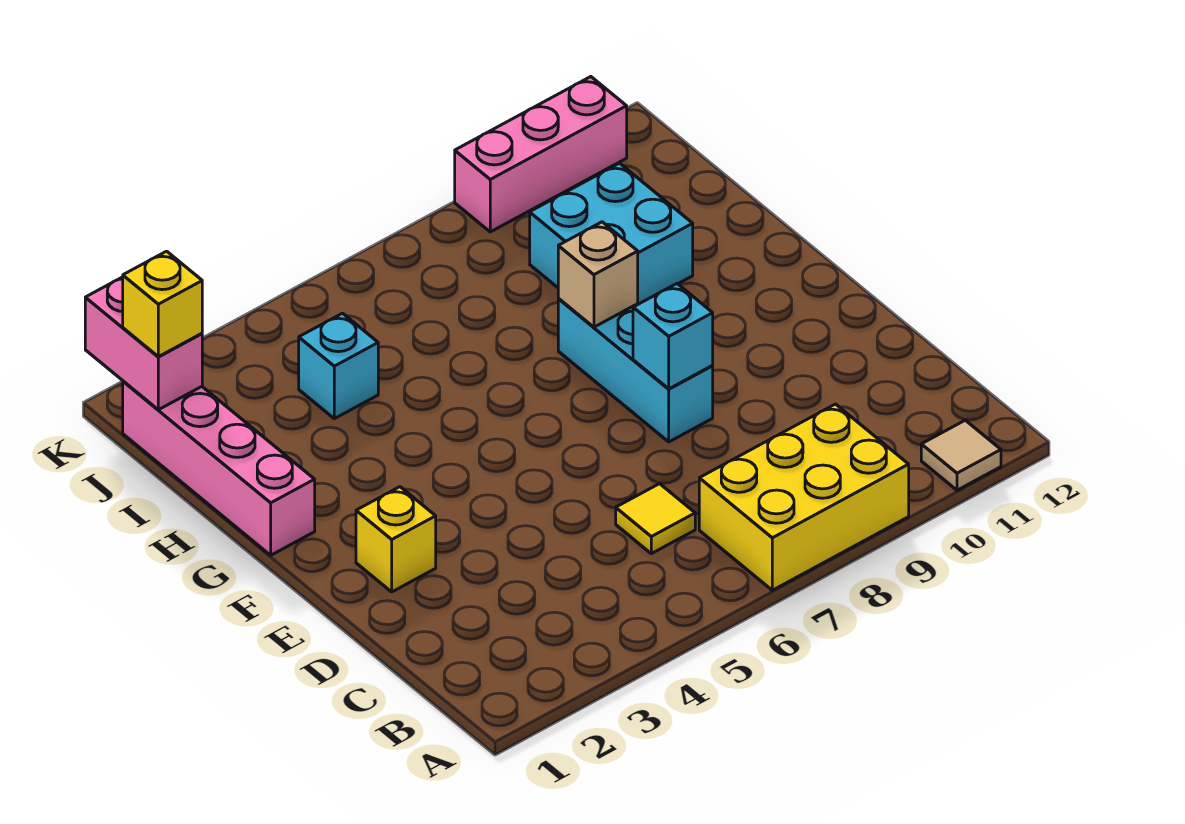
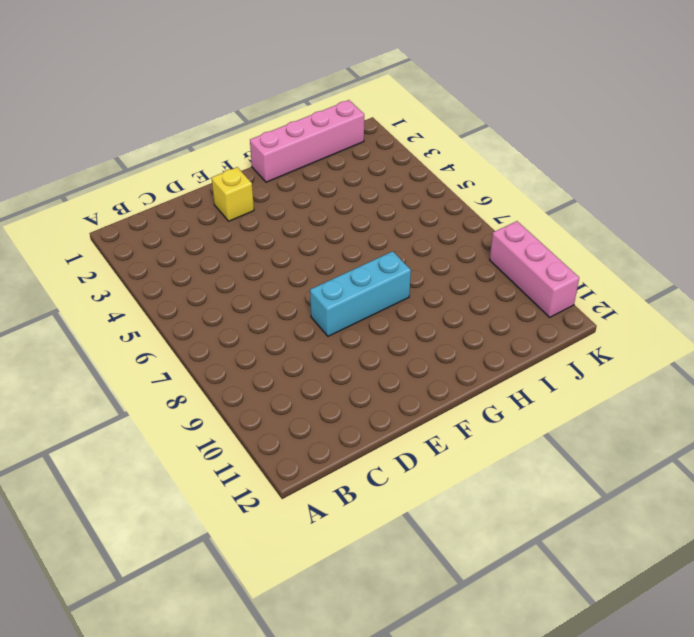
none -> yellow 2x3 brick [699,404,909,590]
none -> tan 1x1 tile [921,420,1001,490]
none -> yellow 1x1 tile [616,484,695,554]

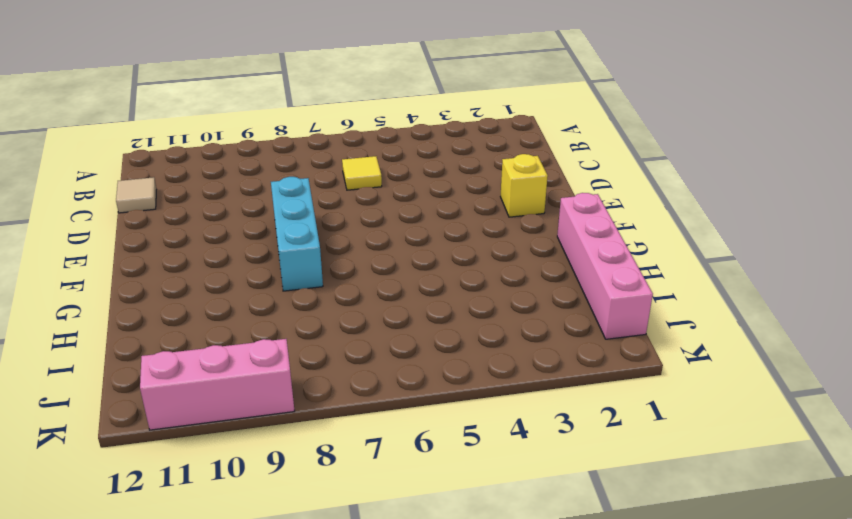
tan 1x1 tile [116,177,156,213] -> tan 1x1 tile moved to [921,420,1001,490]
none -> yellow 2x3 brick [699,404,909,590]
none -> cyan 2x2 brick [530,163,693,304]
none -> cyan 1x1 brick [299,313,378,419]

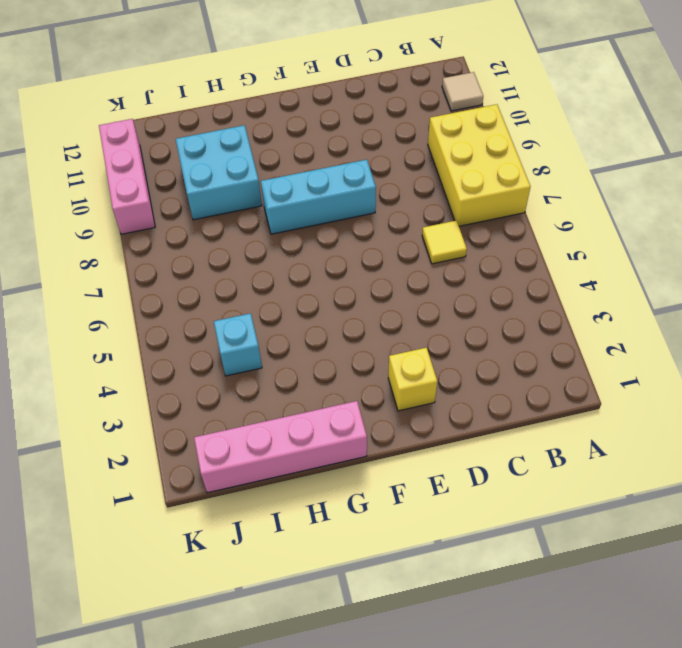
none -> cyan 1x1 brick [633,284,713,389]
none -> tan 1x1 brick [558,222,638,327]
none -> pink 1x2 brick [85,277,202,410]

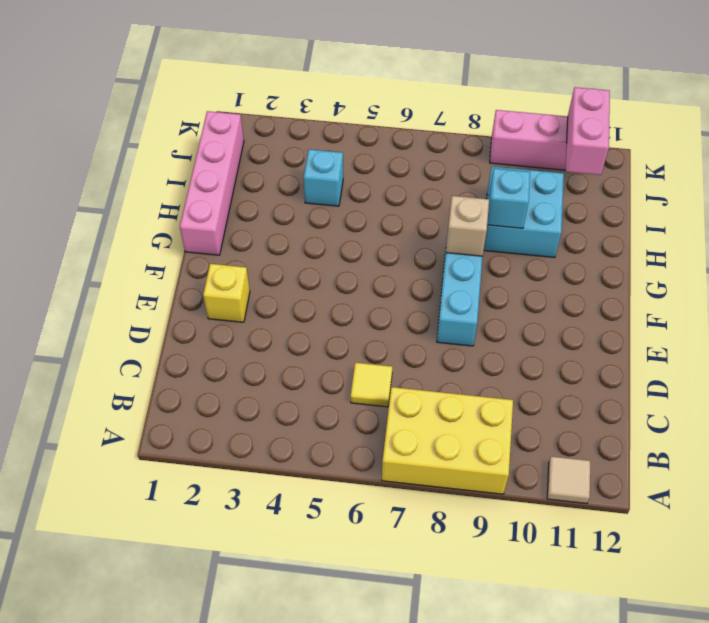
cyan 1x1 brick [487,168,530,228] -> cyan 1x1 brick moved to [633,284,713,389]
pink 1x2 brick [566,87,610,175] -> pink 1x2 brick moved to [85,277,202,410]
none -> yellow 1x1 brick [123,251,202,357]

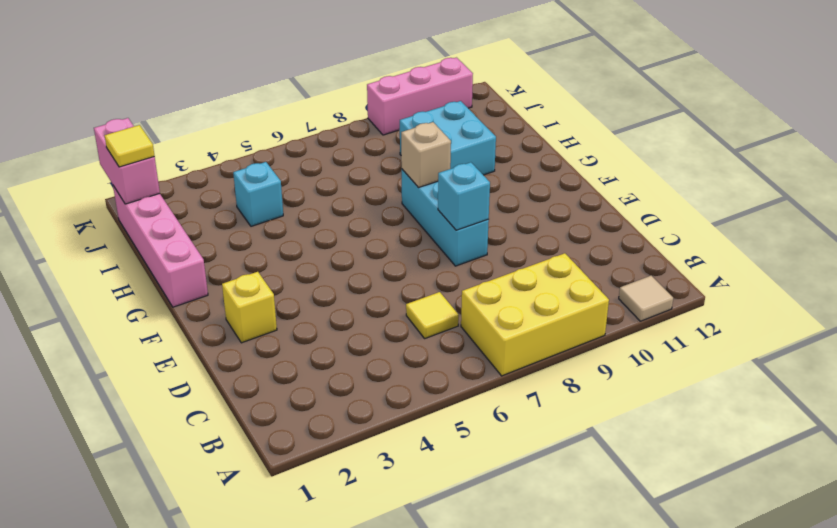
yellow 1x1 tile [105,125,154,167] -> yellow 1x1 brick [123,251,202,357]

